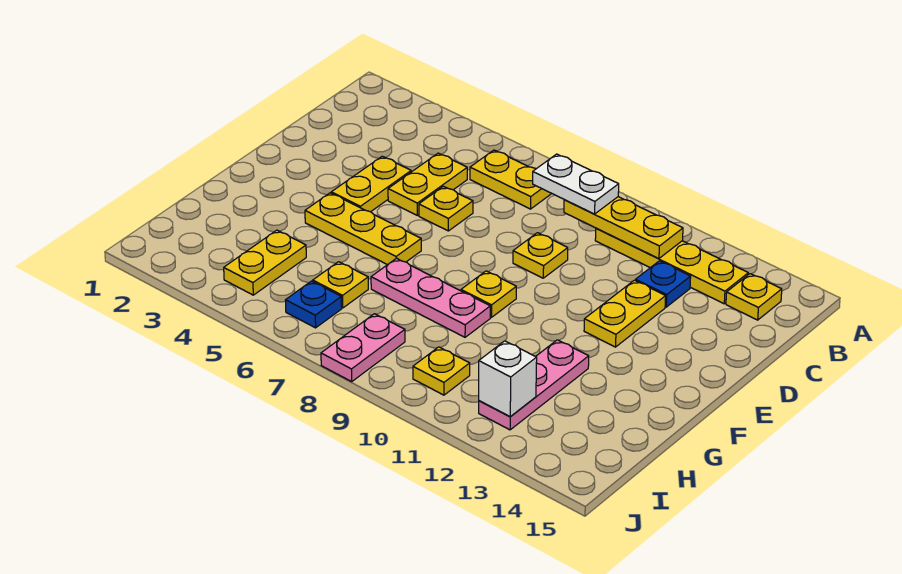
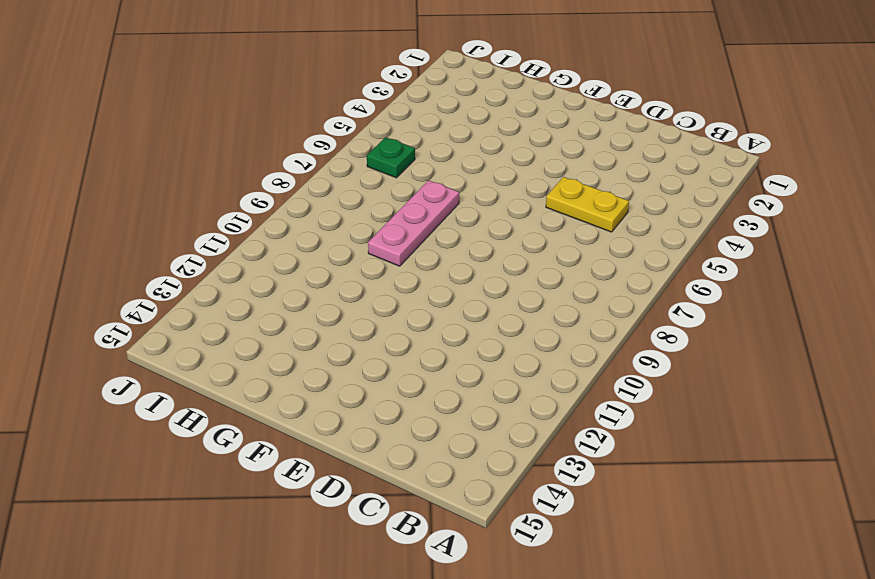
green 1x1 plate [367,137,415,178] -> blue 1x1 plate [285,281,342,328]
none -> yellow 1x2 plate [470,150,552,209]
none -> yellow 1x4 plate [595,228,748,304]
none -> yellow 1x1 plate [726,274,782,320]

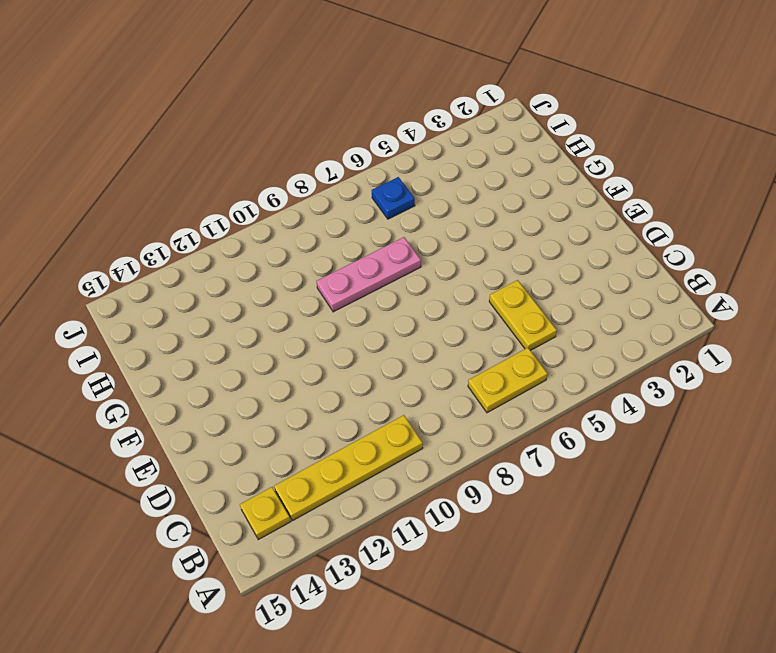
none -> blue 1x1 plate [635,261,691,307]
none -> yellow 1x2 plate [331,156,411,212]
none -> yellow 1x1 plate [419,186,473,231]

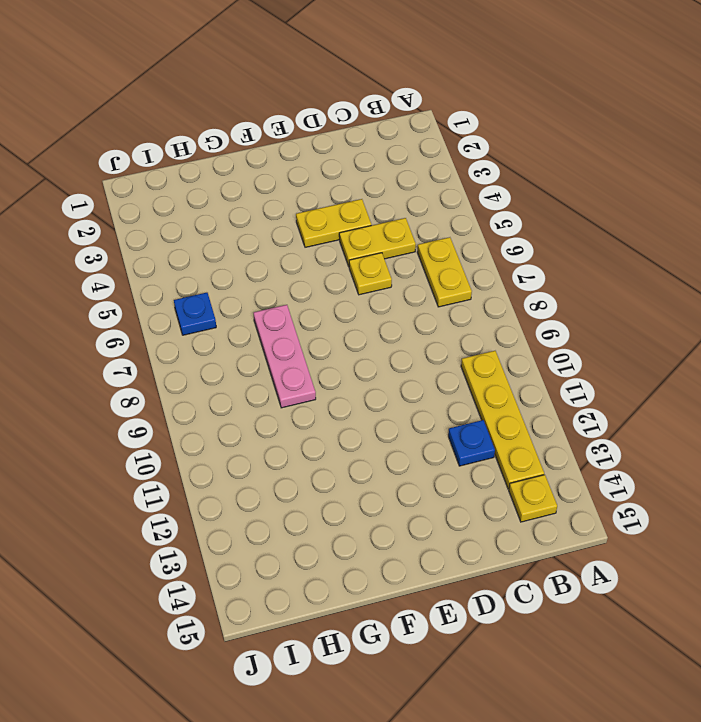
none -> yellow 1x1 plate [513,233,568,278]
none -> yellow 1x2 plate [584,280,666,347]
none -> yellow 1x3 plate [305,193,421,265]

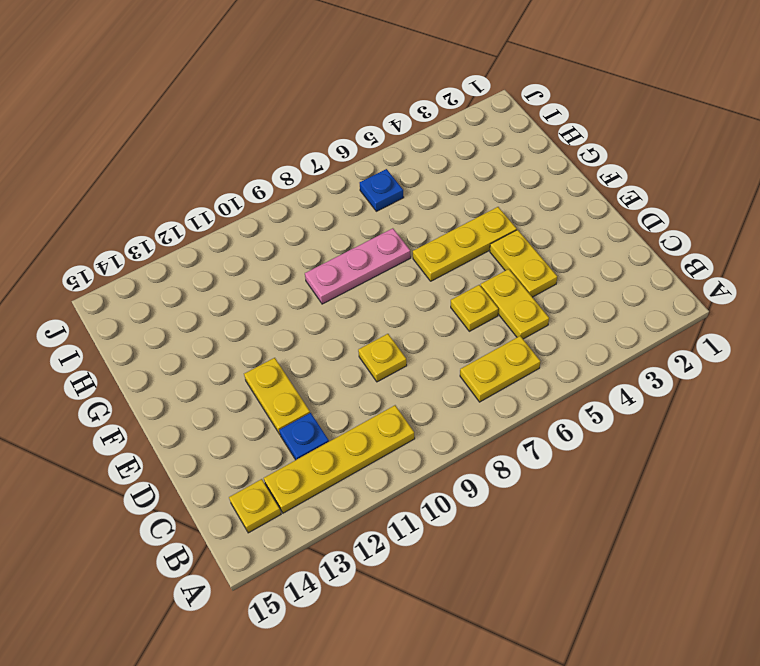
none -> yellow 1x1 plate [461,271,516,317]
none -> pink 1x3 plate [479,340,589,430]
none -> yellow 1x2 plate [224,230,306,295]

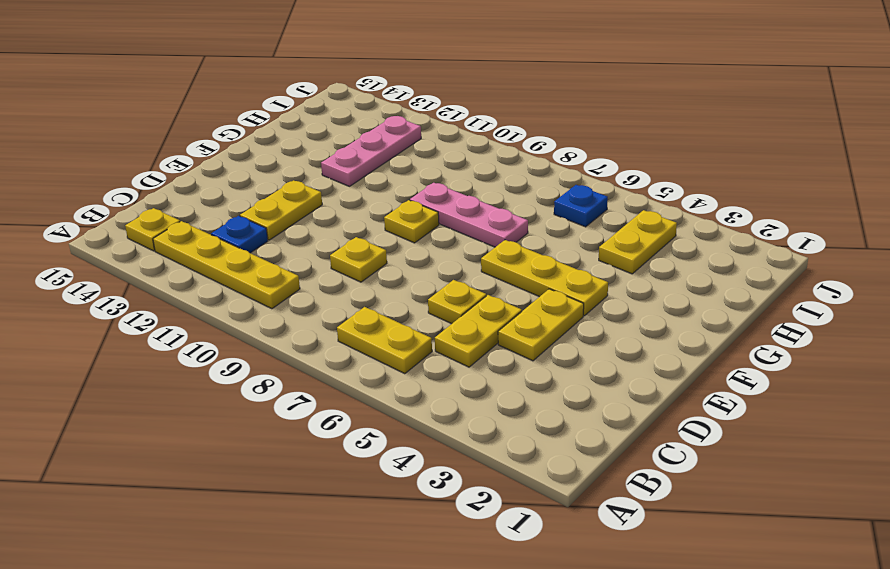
none -> yellow 1x1 plate [313,262,368,308]
none -> pink 1x2 plate [321,314,405,382]
none -> yellow 1x1 plate [413,347,470,395]

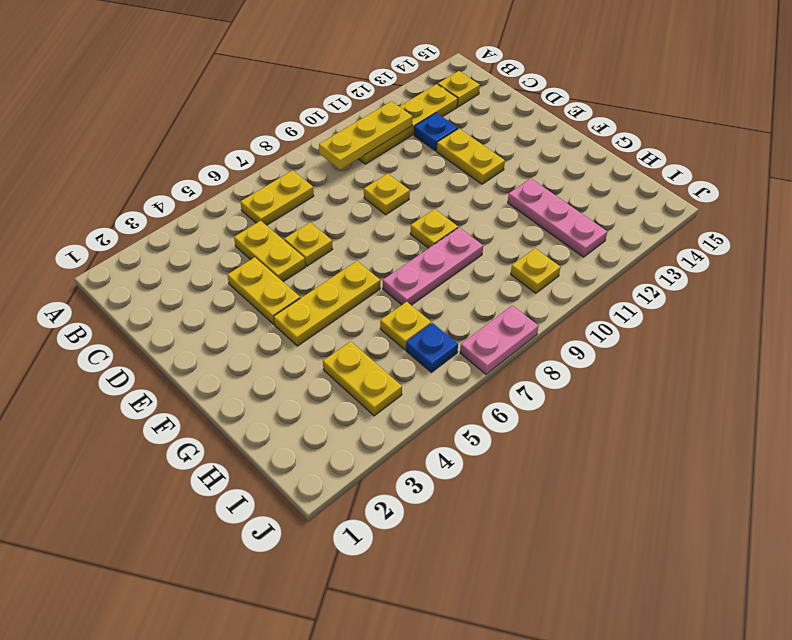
pink 1x2 plate [460,305,539,374] -> pink 1x2 plate turned to [321,314,405,382]
none -> white 1x1 brick [479,341,537,417]
none -> white 1x2 plate [533,154,619,214]

